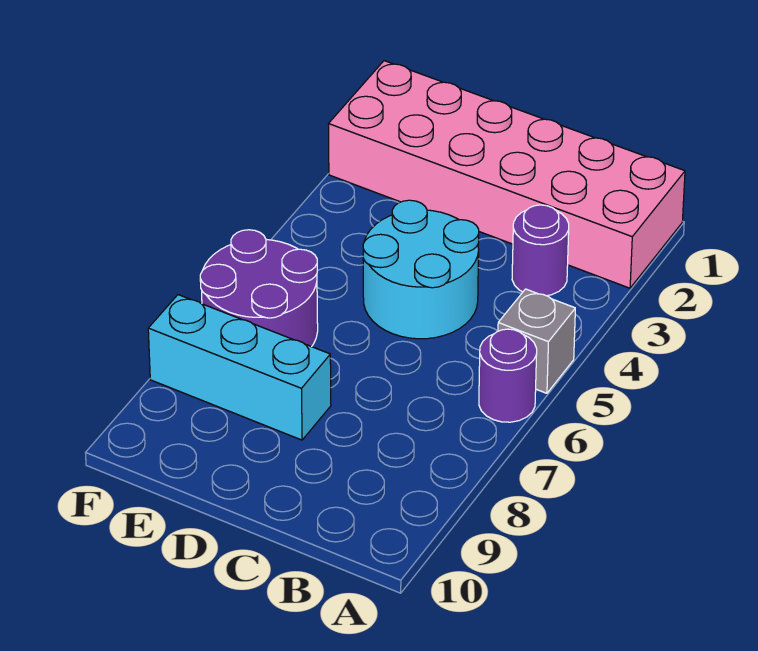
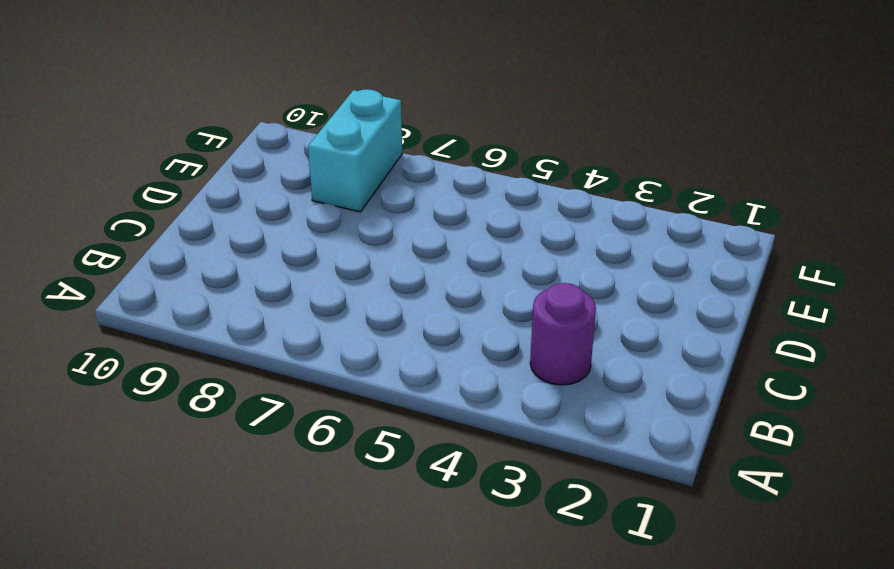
cyan 1x2 brick [308,89,402,212] -> cyan 1x3 brick [148,295,331,440]
none -> pink 2x6 brick [329,61,685,288]
none -> grey 1x1 brick [498,289,575,393]

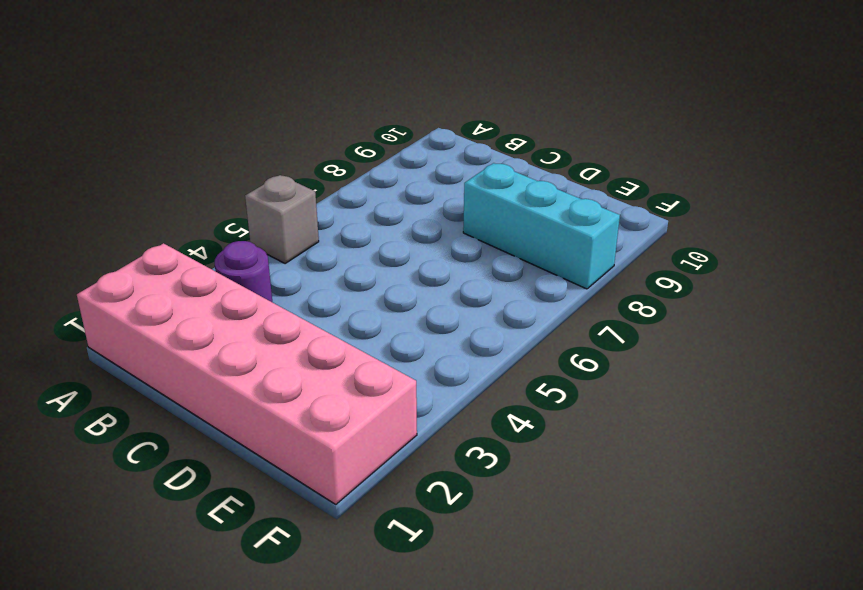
none -> purple 1x1 round brick [479,329,537,422]
none -> cyan 2x2 round brick [363,200,479,339]

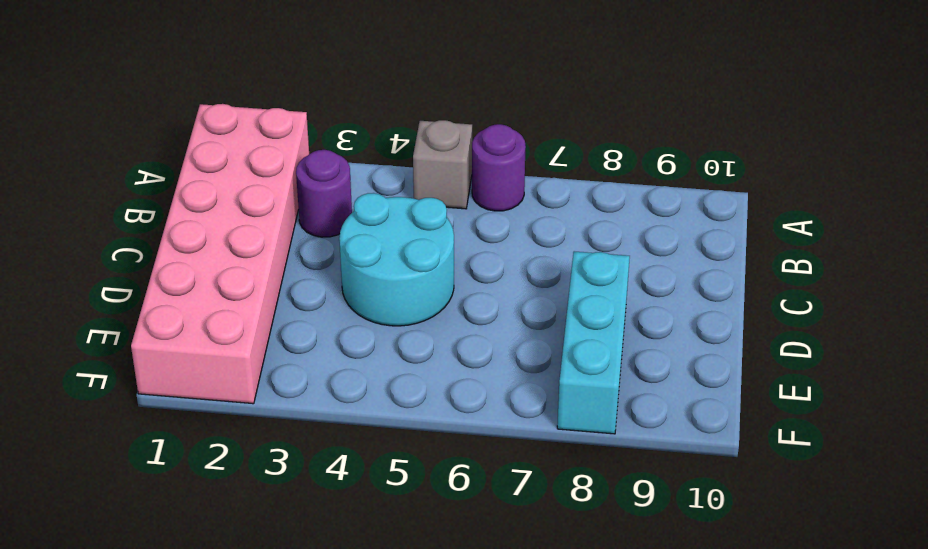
none -> purple 2x2 round brick [200,230,318,347]

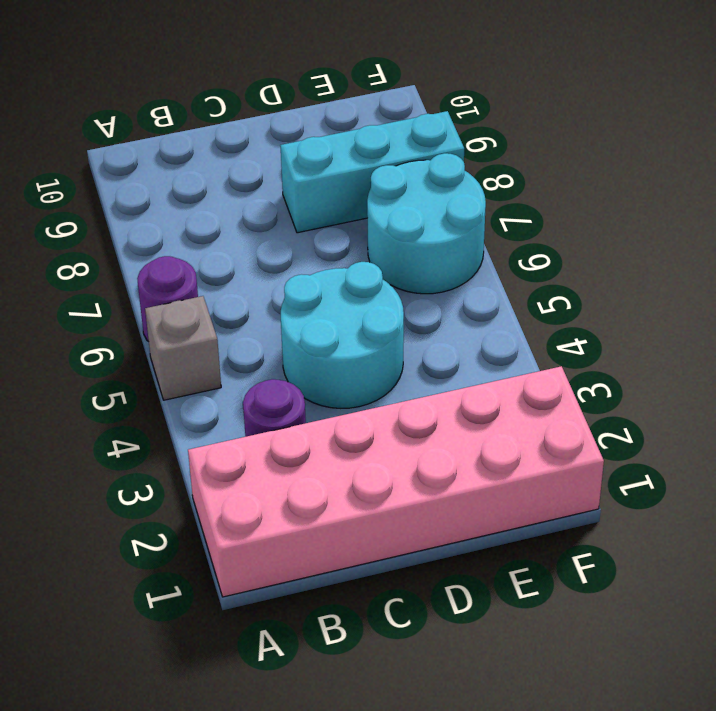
cyan 2x2 round brick [367,153,486,294] -> purple 2x2 round brick [200,230,318,347]

